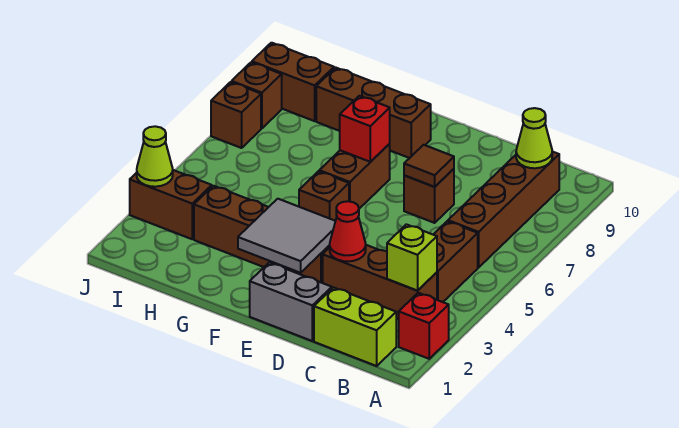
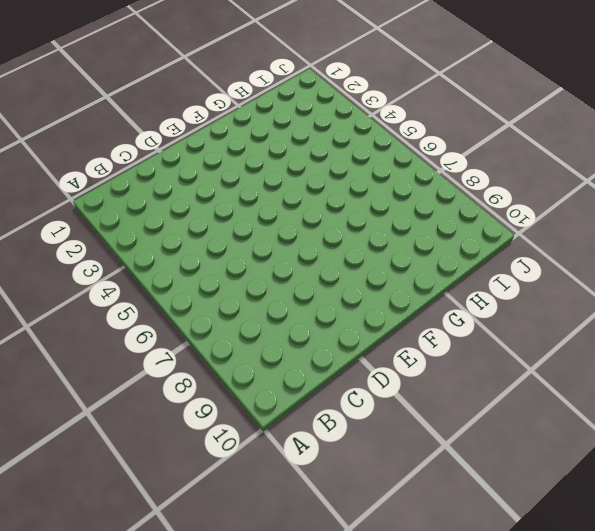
none -> red 1x1 brick [398,293,449,359]
none -> lime 1x2 brick [314,288,396,366]
none -> brown 1x3 brick [323,245,437,319]

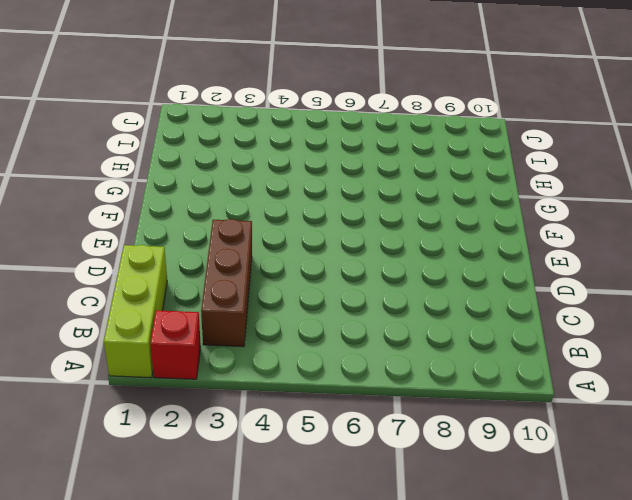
lime 1x3 brick [104,245,167,378] -> lime 1x2 brick [314,288,396,366]
none -> brown 1x2 brick [433,221,478,302]
none -> brown 1x4 brick [448,152,559,268]
none -> grey 1x2 brick [250,263,332,341]

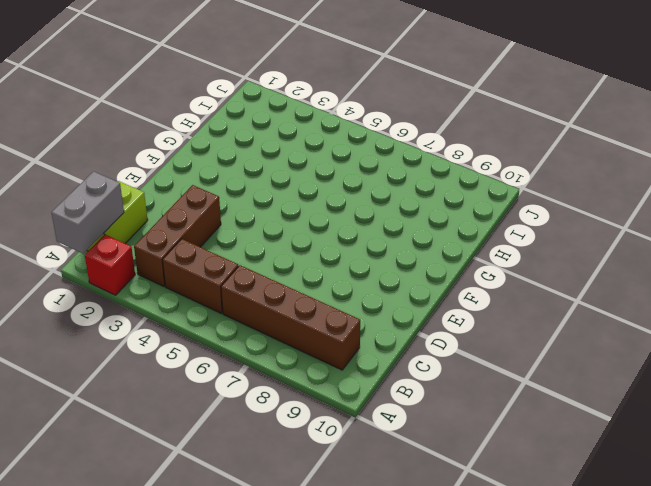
grey 1x2 brick [51,171,124,254] -> grey 1x2 brick moved to [250,263,332,341]
none -> brown 1x1 brick [404,169,454,223]
none -> brown 1x4 brick [194,186,330,283]
none -> brown 1x1 brick [299,171,349,221]

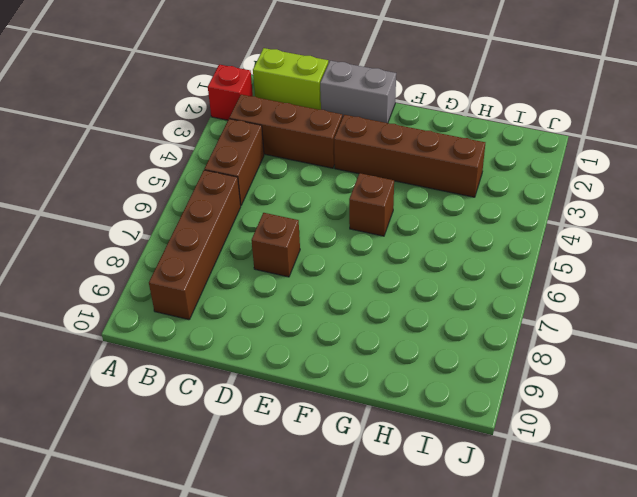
none -> brown 1x2 brick [319,144,390,209]
none -> brown 1x3 brick [316,68,431,158]
none -> brown 1x2 brick [130,170,212,239]

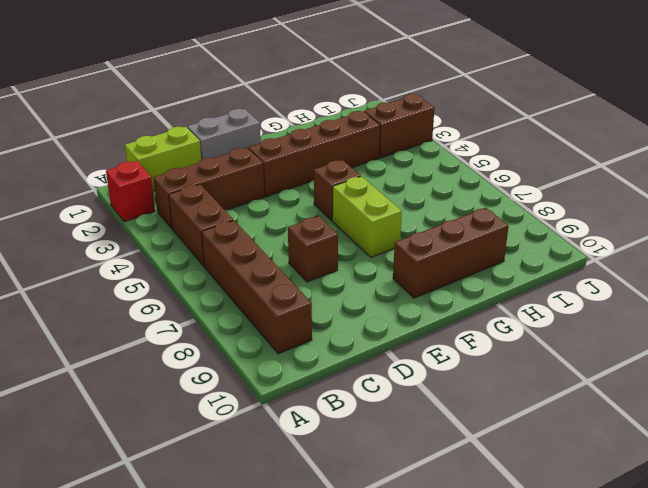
lime 1x2 brick [332,176,402,257] -> brown 1x2 brick [319,144,390,209]
none -> brown 1x2 brick [252,43,334,121]
none -> brown 1x1 brick [211,82,261,148]
none -> brown 1x1 brick [232,62,282,128]

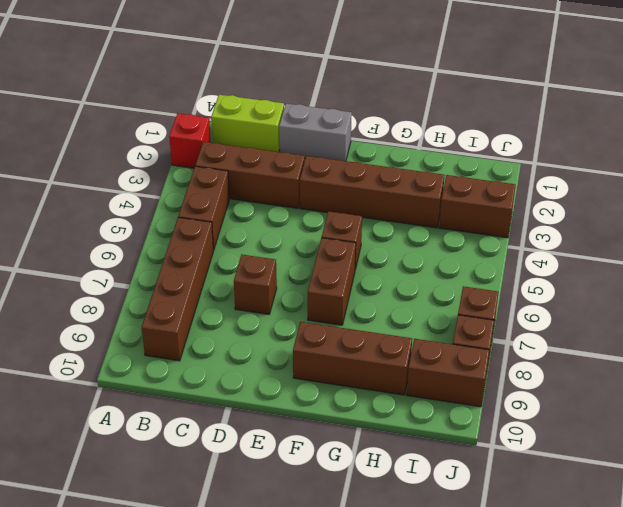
none -> lime 1x1 brick [387,224,437,291]
none -> lime 1x1 cone [516,108,552,168]
none -> red 1x1 cone [330,201,366,261]

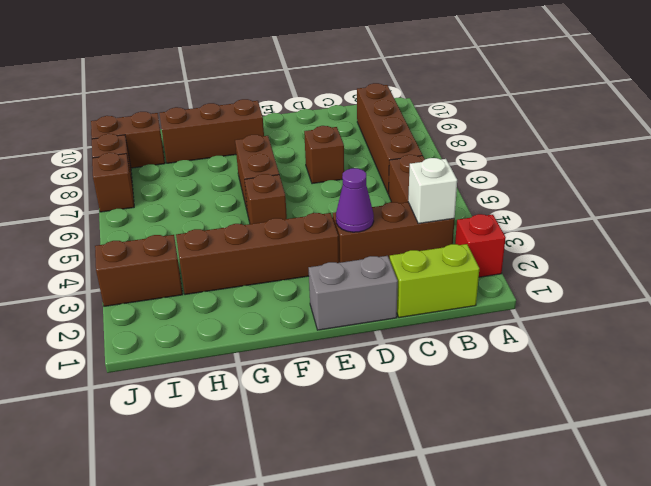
white 1x1 brick [408,158,457,224] -> lime 1x1 brick [387,224,437,291]
purple 1x1 cone [336,168,374,232] -> red 1x1 cone [330,201,366,261]
none -> lime 1x1 cone [516,108,552,168]
none -> brown 1x1 tile [404,145,454,187]
none -> grey 2x2 tile [238,199,335,273]

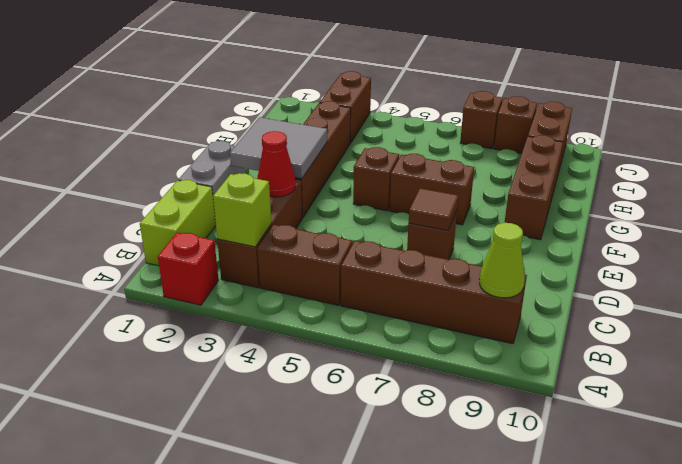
none -> red 1x1 brick [340,96,390,162]
none -> lime 1x1 cone [137,126,173,187]

